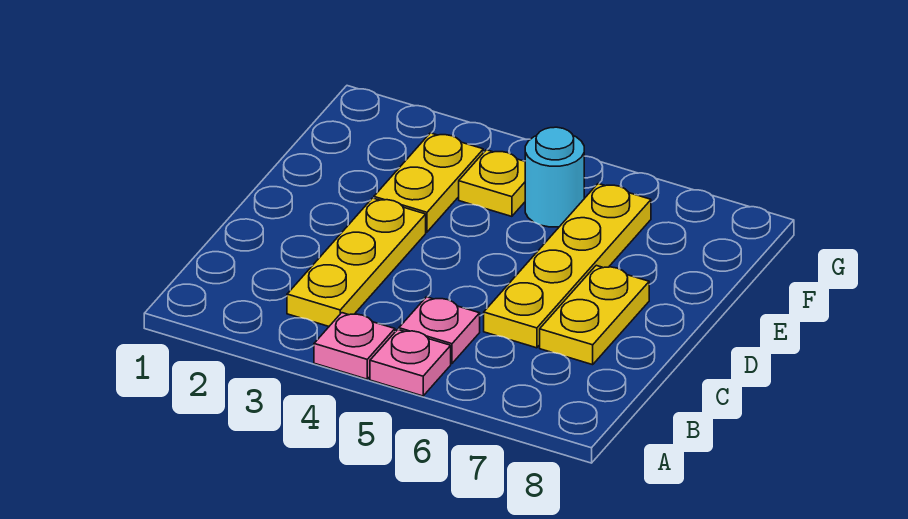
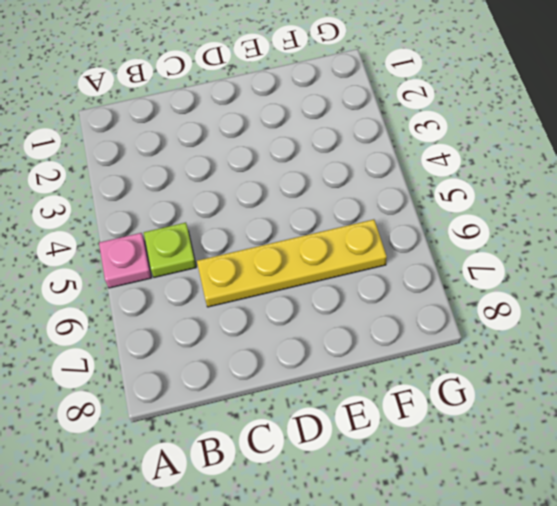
lime 1x1 plate [144,223,196,277] -> pink 1x1 plate [399,297,480,363]
none -> pink 1x1 plate [314,313,395,379]
none -> yellow 1x3 plate [287,198,426,326]

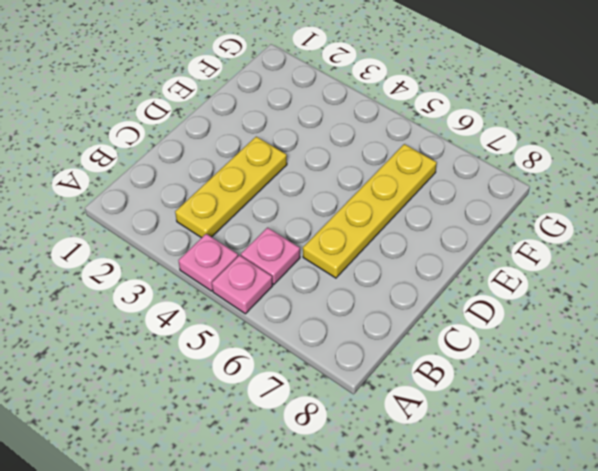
none -> yellow 1x2 plate [540,265,649,365]
none -> yellow 1x2 plate [374,133,483,232]

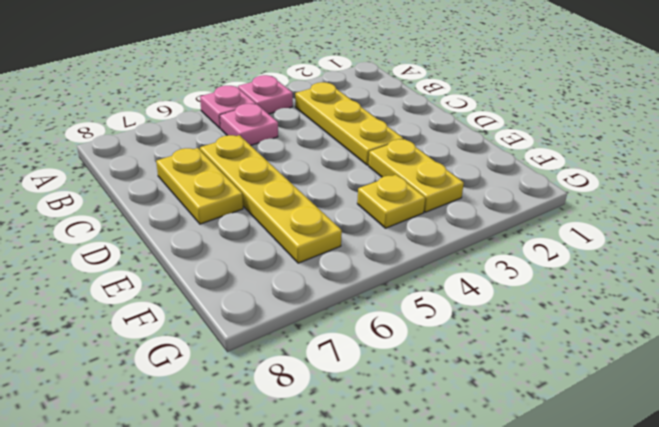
none -> cyan 1x1 round brick [525,127,584,227]

